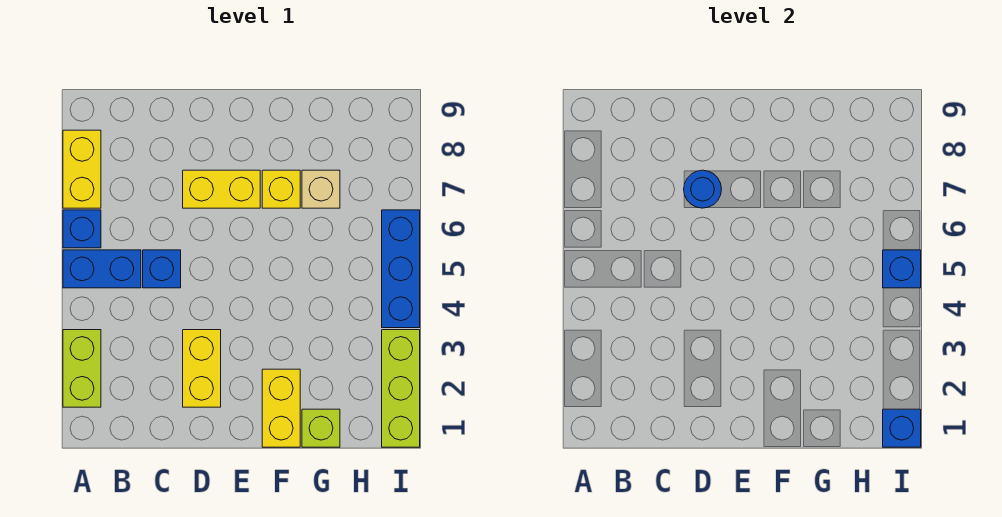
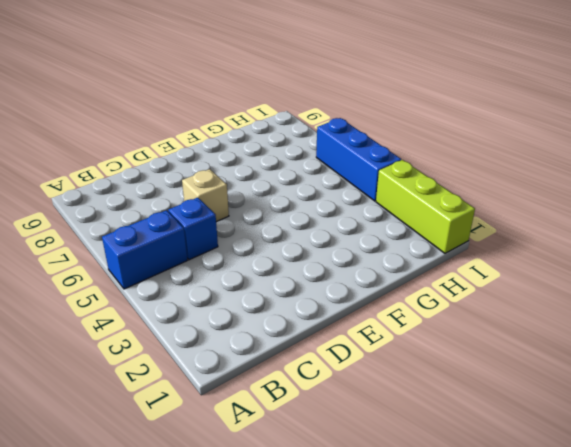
tan 1x1 brick [182,169,229,222] -> tan 1x1 brick moved to [302,170,340,208]
none -> lime 1x2 brick [63,330,101,407]
none -> blue 1x1 brick [63,210,101,248]
none -> yellow 1x2 brick [63,130,101,208]

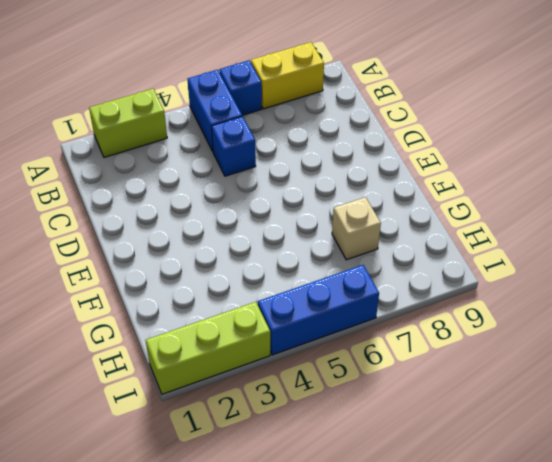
none -> yellow 1x2 brick [183,330,221,407]
none -> yellow 1x2 brick [183,170,260,208]
none -> yellow 1x2 brick [262,369,300,447]

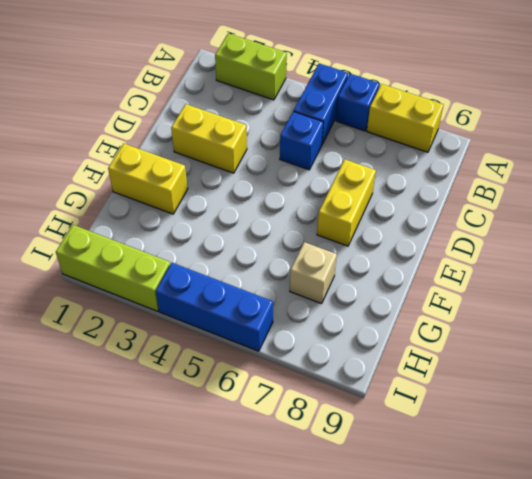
none -> yellow 1x1 brick [262,170,300,208]
none -> lime 1x1 brick [302,409,340,447]
none -> blue 1x1 round brick [684,170,722,208]

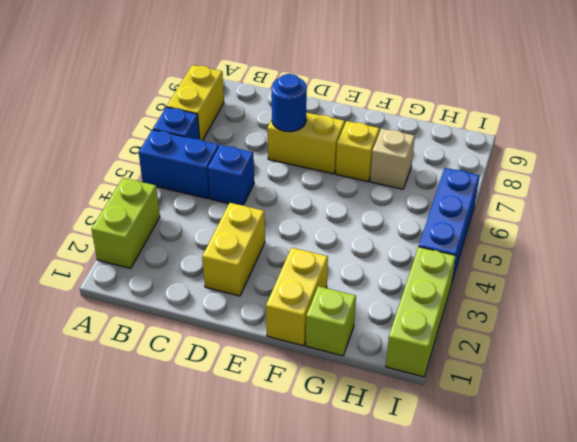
none -> blue 1x1 brick [883,409,921,447]
none -> blue 1x1 brick [883,250,921,288]

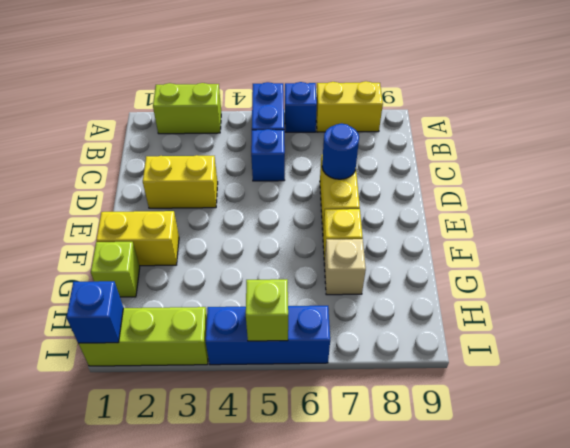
lime 1x1 brick [246,279,288,341] -> blue 1x1 brick [883,250,921,288]

